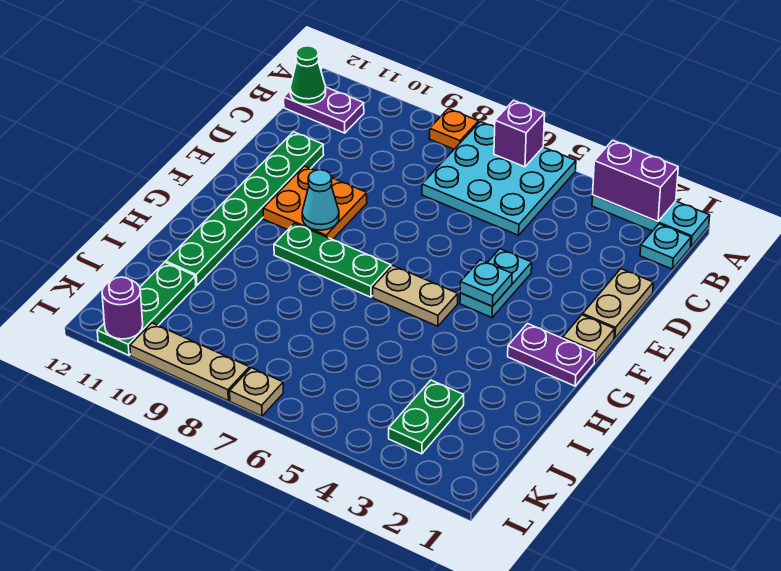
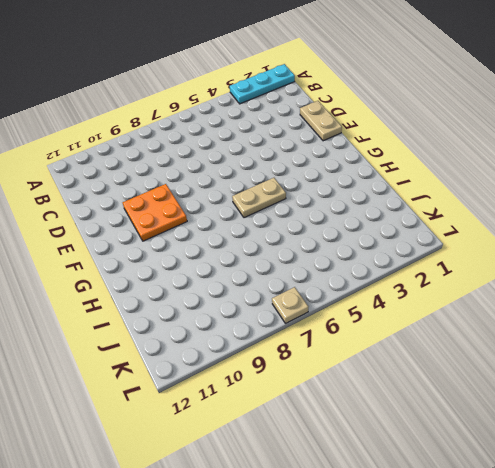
none -> cyan 3x3 plate [422,122,576,235]
none -> orange 1x1 plate [429,109,479,149]
none -> cyan 1x1 plate [640,224,691,269]

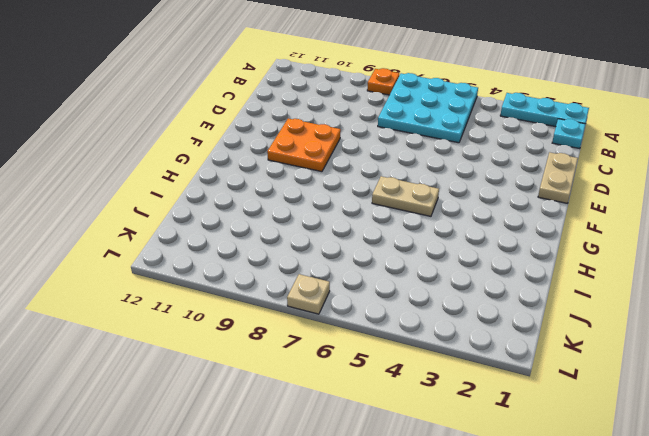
none -> purple 1x2 plate [284,87,364,133]
none -> green 1x6 plate [166,132,324,286]
none -> cyan 1x2 plate [460,249,532,318]

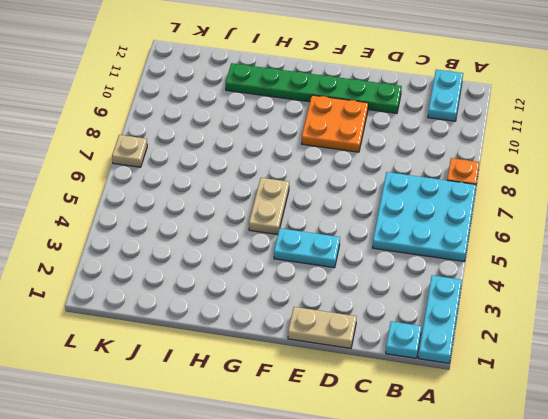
cyan 1x2 plate [428,70,463,121] -> purple 1x2 plate [284,87,364,133]
none -> tan 1x1 plate [563,315,615,362]
none -> purple 1x2 plate [508,324,595,386]
none -> green 1x3 plate [274,223,391,297]

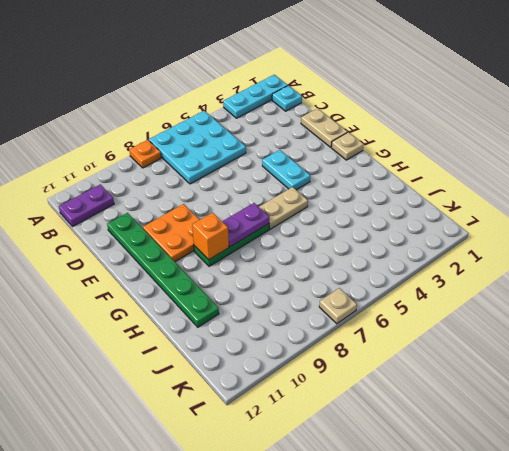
purple 1x2 plate [222,203,269,247] -> purple 1x2 plate moved to [508,324,595,386]
orange 1x1 brick [192,213,229,260] -> none
none -> green 1x2 plate [389,380,464,454]
none -> green 1x3 plate [97,262,196,355]
none -> tan 1x3 plate [130,323,250,401]

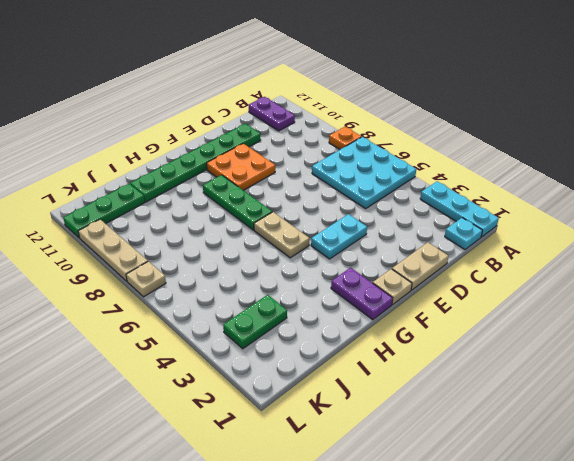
none -> purple 1x2 brick [593,140,678,222]
none -> purple 1x1 brick [494,100,545,167]
none -> green 1x1 cone [290,46,326,105]

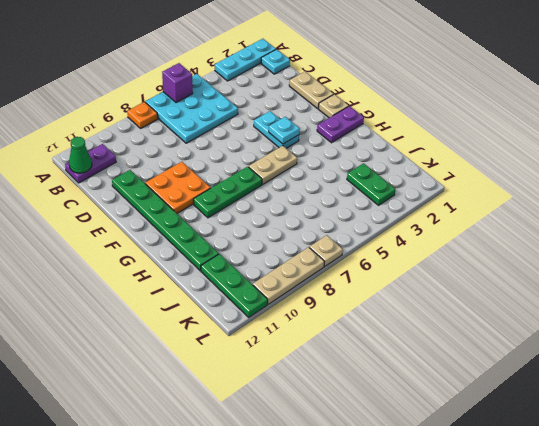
none -> purple 1x2 brick [593,140,678,222]
none -> cyan 1x1 cone [302,170,339,230]
none -> purple 1x1 round brick [102,277,143,339]

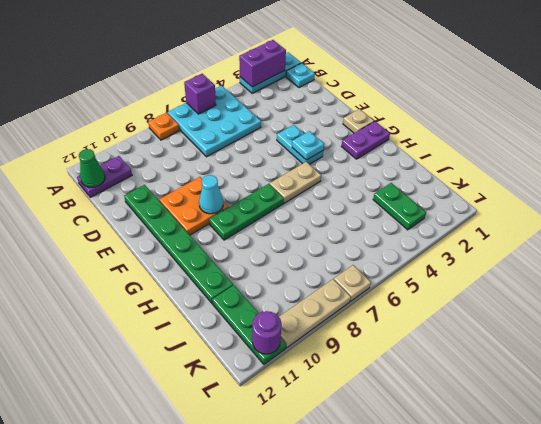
none -> tan 1x2 plate [583,269,653,338]

